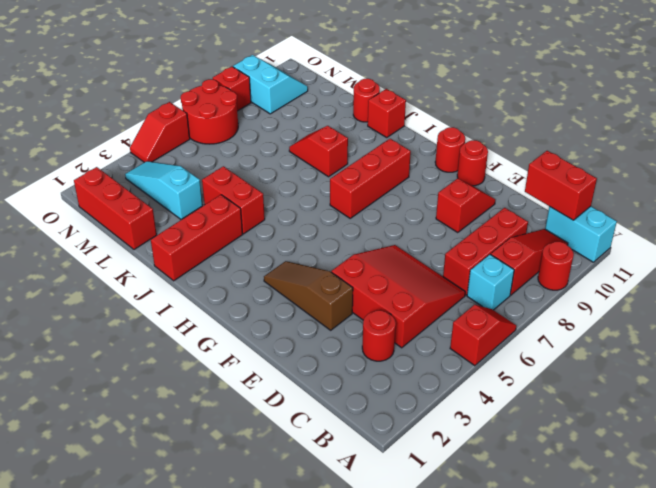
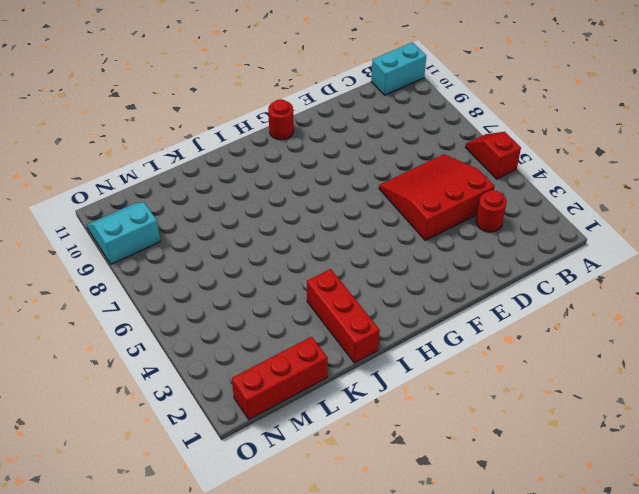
none -> red 1x1 round brick [538,242,574,290]
none -> cyan 1x1 brick [467,254,514,310]
none -> red 1x3 slope [491,229,568,295]

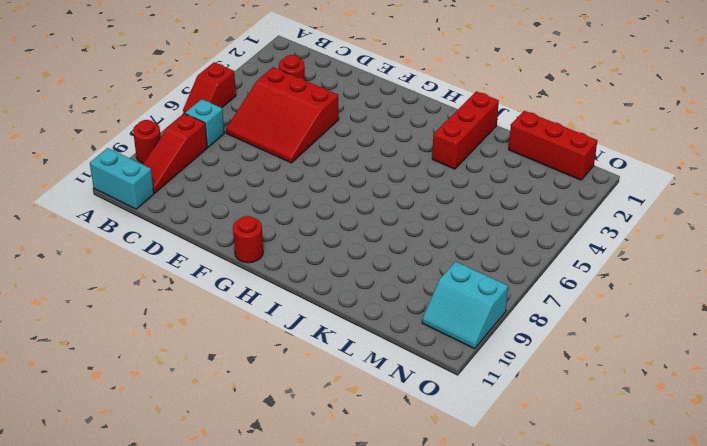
none -> red 1x3 brick [443,208,528,295]
none -> brown 1x3 slope [264,261,353,330]
none -> red 1x2 slope [436,178,495,233]

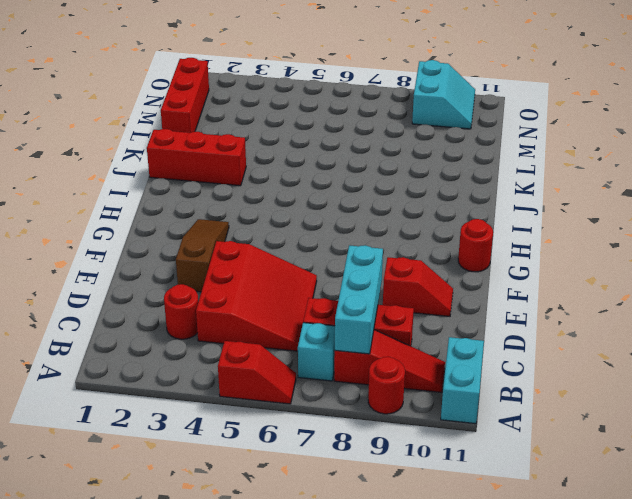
cyan 1x3 brick [335,245,383,354] -> none
none -> red 1x1 round brick [457,140,488,186]
none -> red 1x3 brick [330,139,411,218]
none -> red 1x2 brick [202,166,265,234]

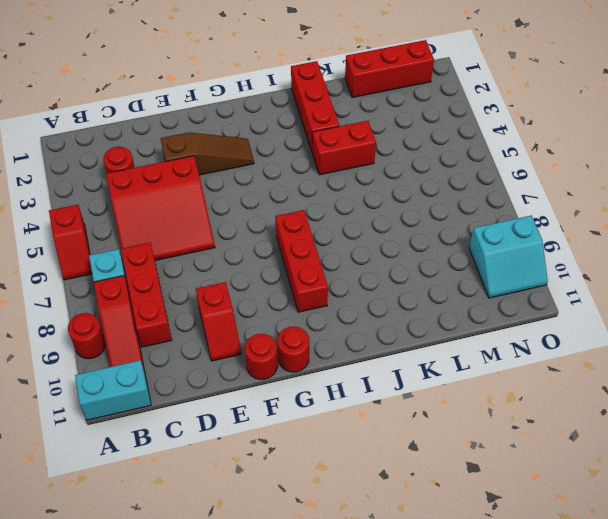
none -> red 1x2 slope [289,126,348,177]
none -> red 1x1 brick [368,89,406,138]
none -> red 1x1 round brick [353,79,380,122]

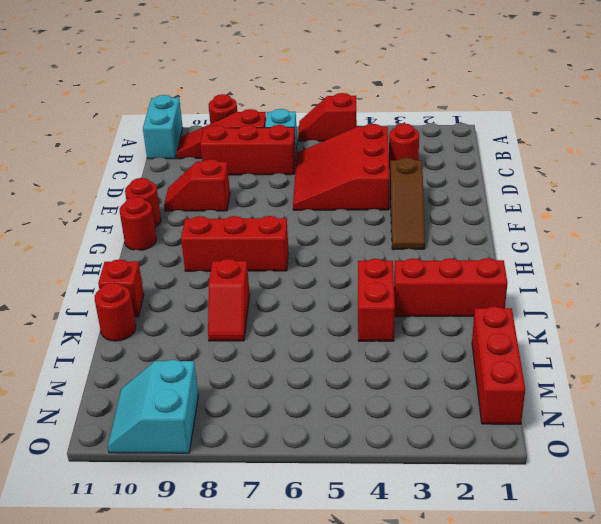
none -> cyan 1x3 slope [125,161,203,220]
none -> red 2x2 round brick [181,79,238,144]
none -> red 1x2 slope [130,102,190,162]

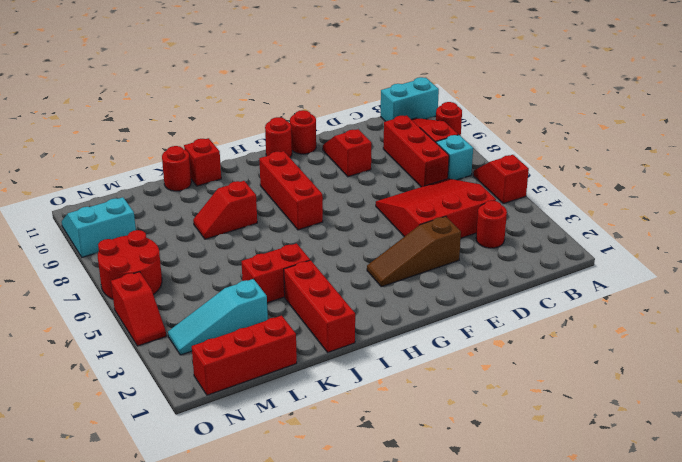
none -> red 1x1 brick [213,67,251,111]
none -> red 1x2 brick [525,151,597,220]

